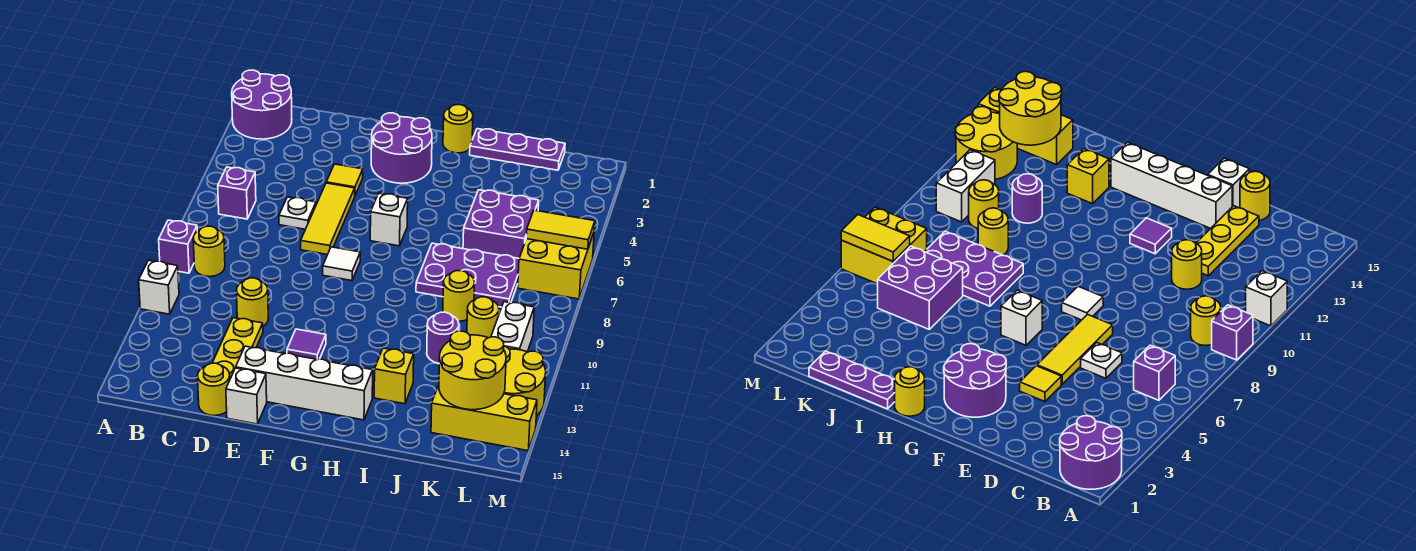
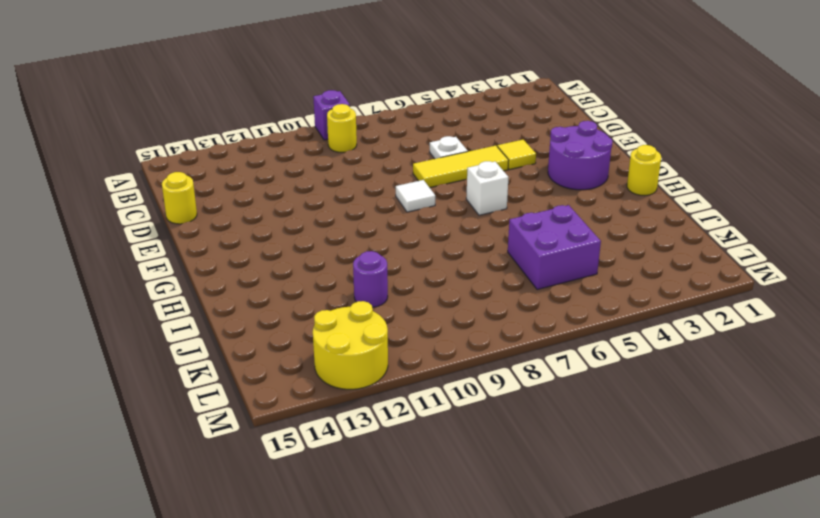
none -> purple 2x2 round brick [232,70,292,139]
none -> white 1x1 brick [139,260,179,314]
none -> purple 1x1 brick [218,167,256,219]
none -> yellow 1x1 round brick [236,278,268,326]

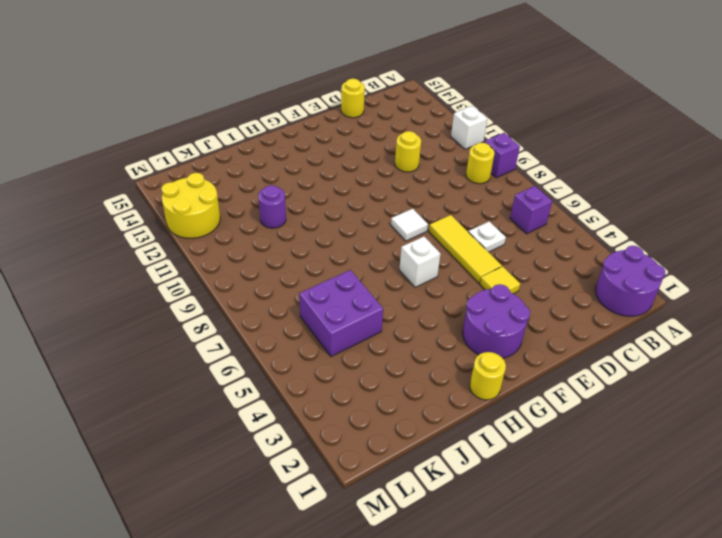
none -> yellow 1x3 plate [212,318,263,378]
none -> white 1x4 brick [236,346,373,420]
none -> white 1x1 brick [226,368,267,424]
none -> purple 1x1 tile [287,329,326,359]

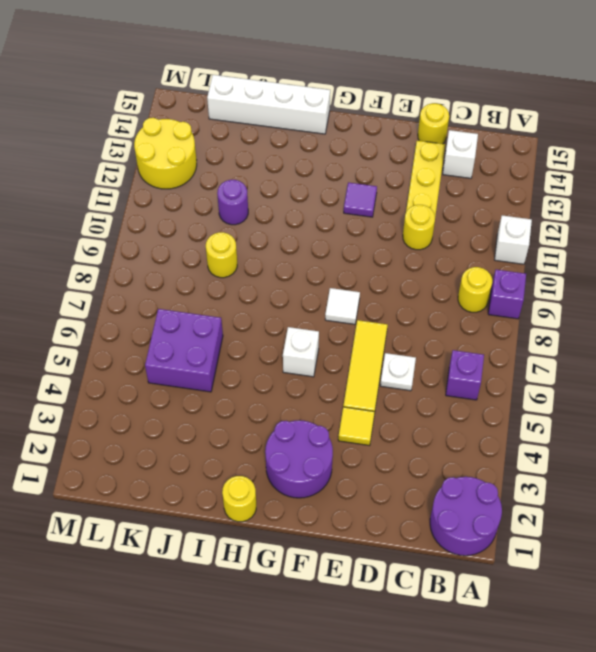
white 1x1 brick [443,130,478,178] -> white 1x1 brick moved to [226,368,267,424]
white 1x4 brick [207,75,330,134] -> white 1x4 brick moved to [236,346,373,420]
none -> purple 1x3 plate [470,129,565,170]
none -> purple 2x3 plate [416,243,519,307]
none -> yellow 1x1 brick [374,348,414,404]
none -> yellow 1x1 round brick [467,297,499,338]

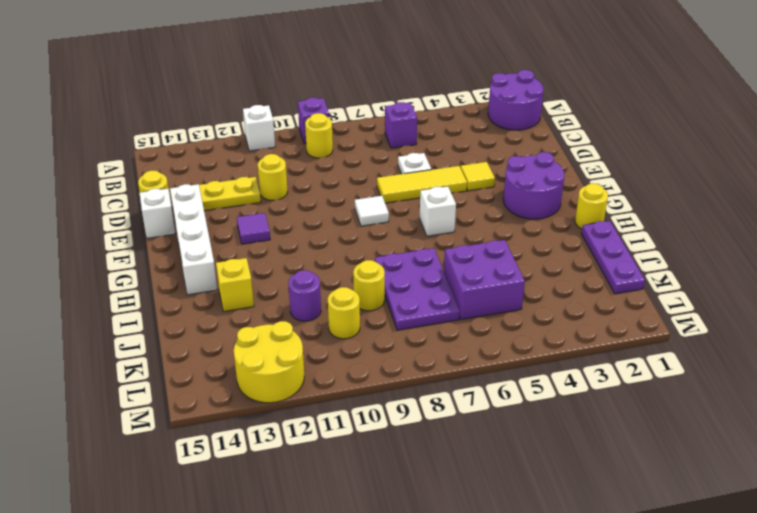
none -> yellow 1x3 brick [431,385,537,451]
none -> yellow 2x2 brick [518,233,594,299]
none -> white 1x2 brick [491,302,534,352]
none -> yellow 2x2 round brick [439,331,506,410]

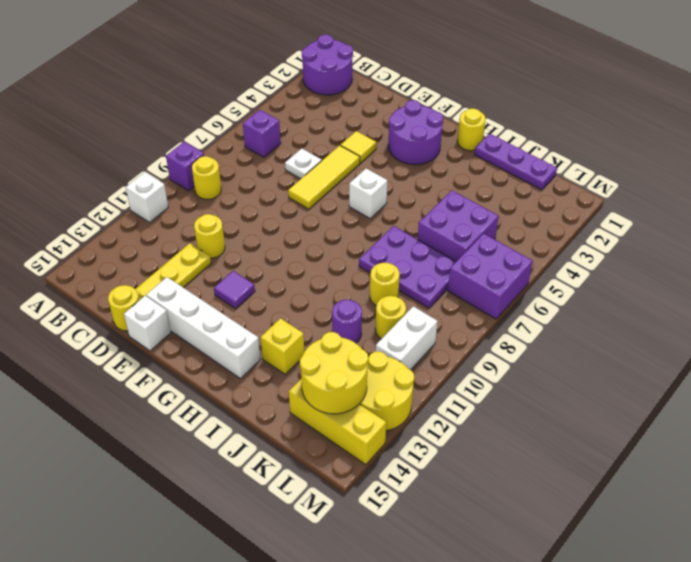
purple 2x2 brick [448,233,533,319] -> yellow 2x2 brick [518,233,594,299]
none -> white 1x1 tile [323,247,360,281]
none -> yellow 1x2 tile [526,210,595,249]

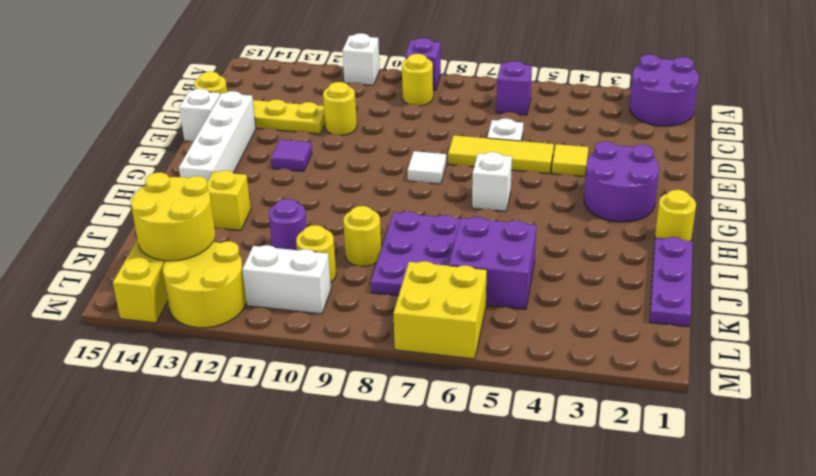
none -> yellow 1x2 tile [526,210,595,249]

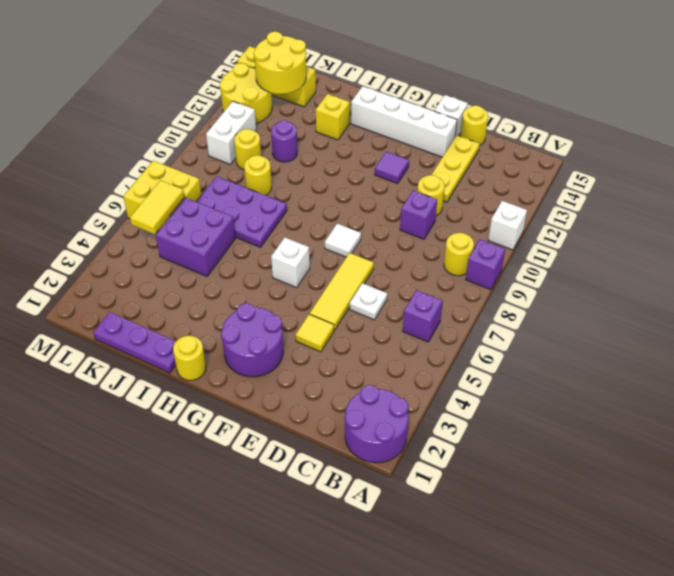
purple 1x1 brick [400,191,437,239] -> none
yellow 1x2 tile [130,180,184,234] -> yellow 1x2 tile turned to [526,210,595,249]

